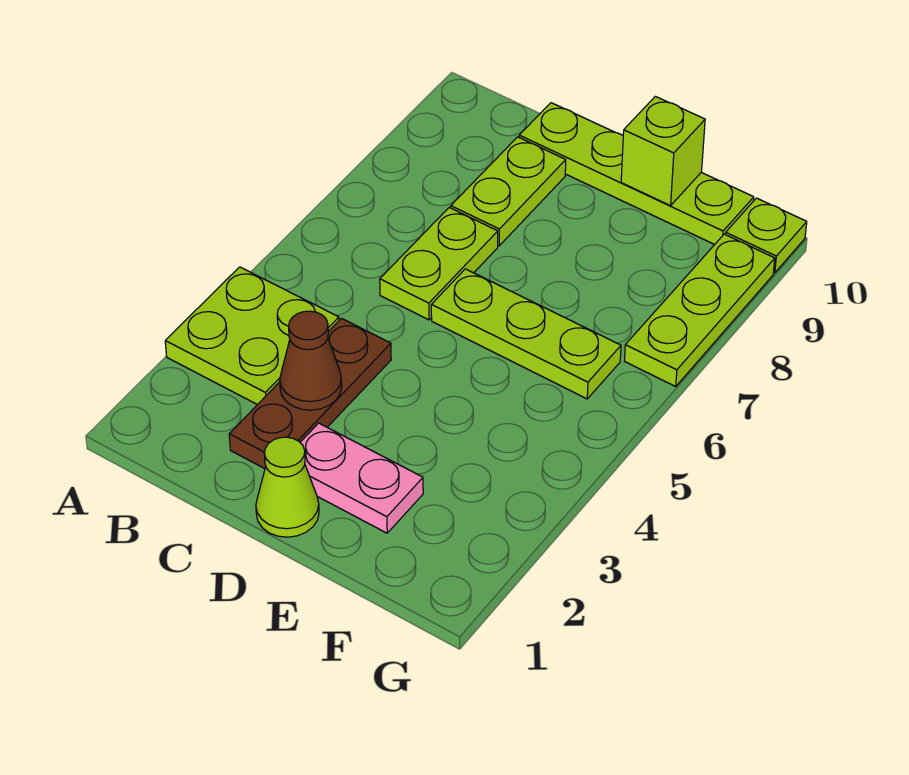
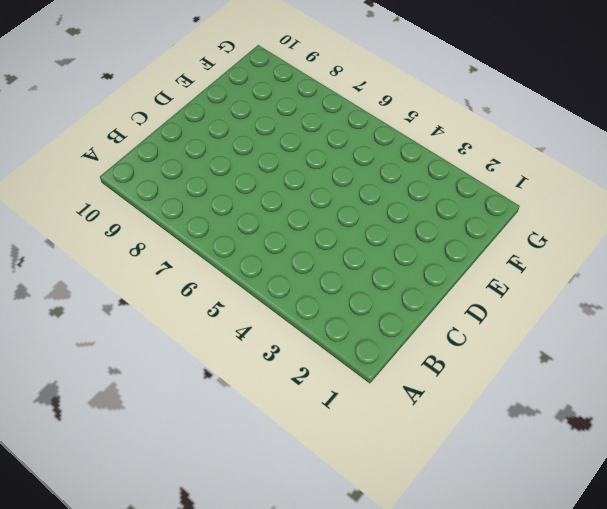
none -> lime 2x2 plate [165,267,339,405]
none -> brown 1x3 plate [229,318,391,469]
none -> lime 1x2 plate [380,208,498,320]

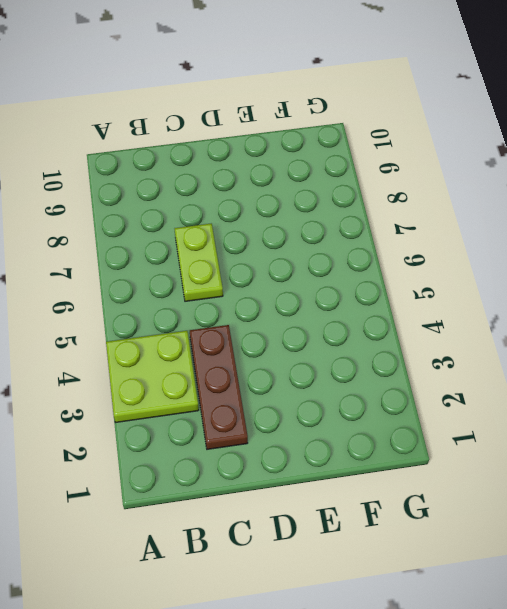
none -> lime 1x2 plate [451,137,566,246]
none -> lime 1x4 plate [519,103,754,245]
none -> lime 1x1 cone [256,437,319,537]

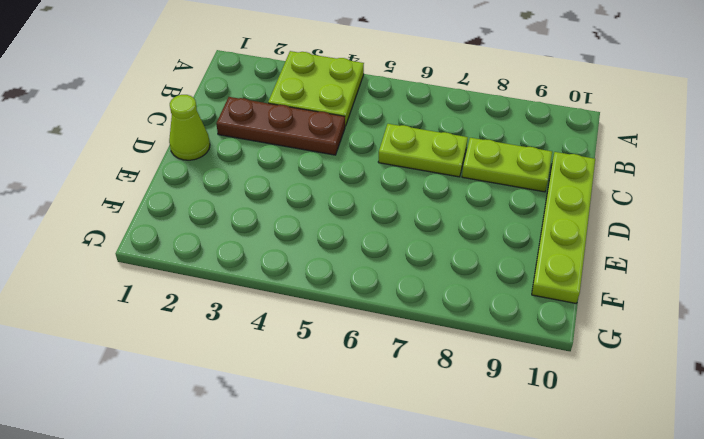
none -> pink 1x2 plate [300,423,423,533]
none -> lime 1x3 plate [431,269,621,399]
none -> lime 1x3 plate [625,234,775,386]

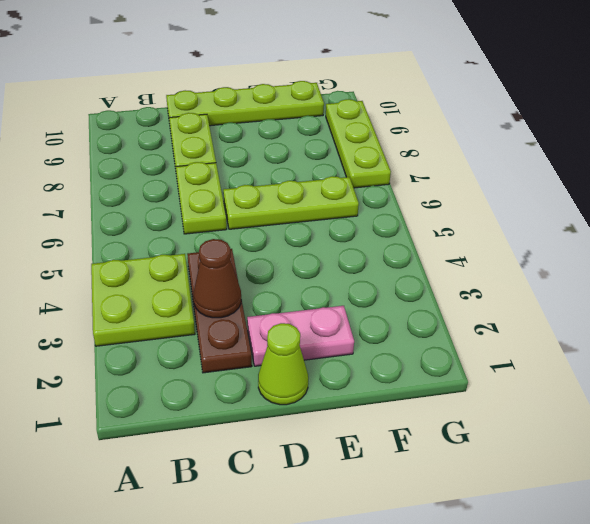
none -> lime 1x1 plate [726,198,807,273]
none -> lime 1x1 brick [621,96,705,206]

